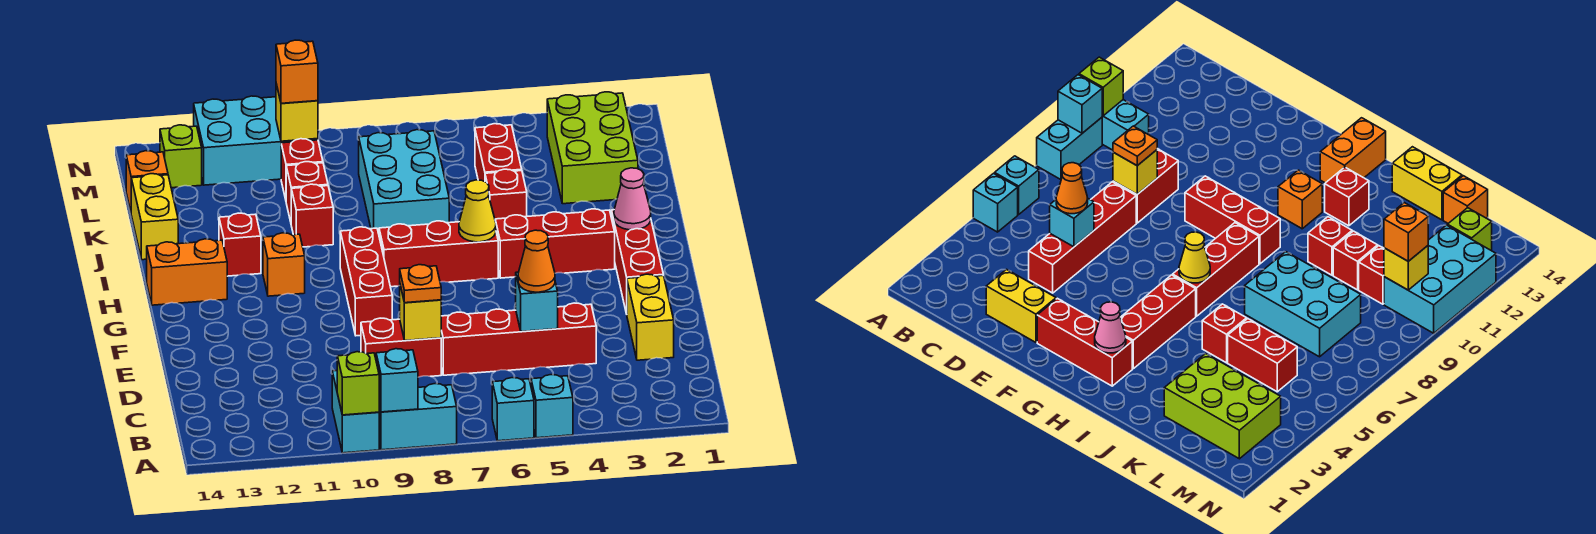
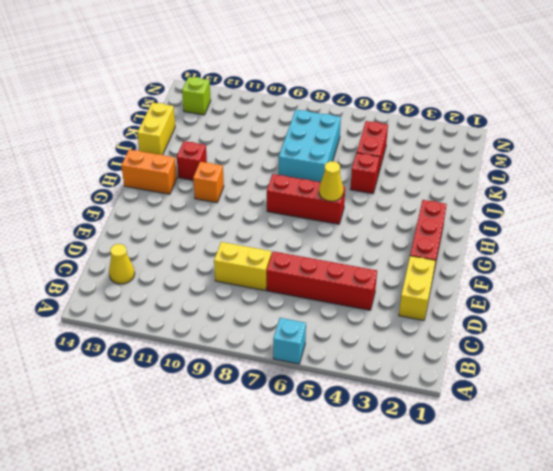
yellow 1x1 cone [109,244,135,284] -> none
yellow 1x2 brick [214,242,271,290] -> red 1x2 brick [361,318,441,377]
none -> cyan 1x1 brick [531,375,573,438]
none -> cyan 1x2 brick [379,384,457,450]
none -> cyan 1x2 brick [332,371,379,453]
none -> red 1x3 brick [340,227,392,336]

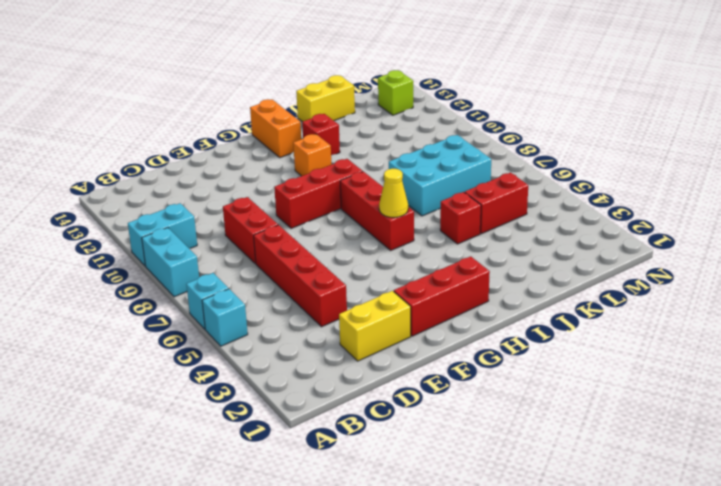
none -> red 1x3 brick [495,209,615,278]
none -> red 1x1 brick [291,184,333,247]
none -> lime 2x3 brick [547,92,638,204]
none -> red 1x1 brick [286,162,328,222]

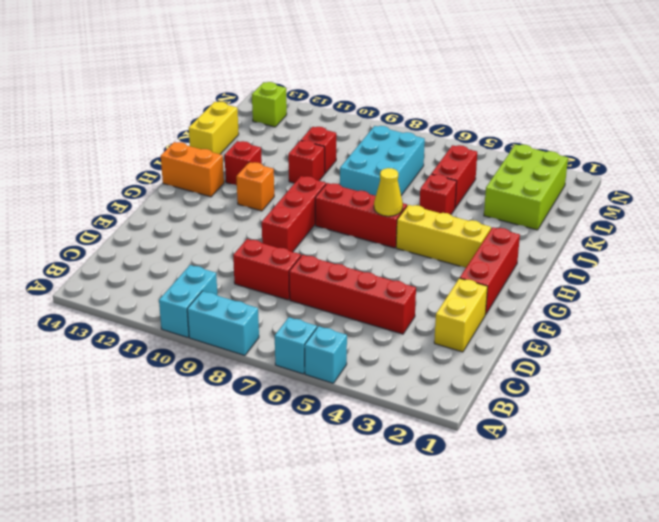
yellow 1x3 brick [396,205,491,268] -> red 1x3 brick [495,209,615,278]
none -> red 1x1 brick [281,139,323,199]
none -> orange 1x1 brick [126,151,168,211]
none -> cyan 2x3 brick [194,96,318,185]
none -> cyan 1x1 brick [376,349,418,412]

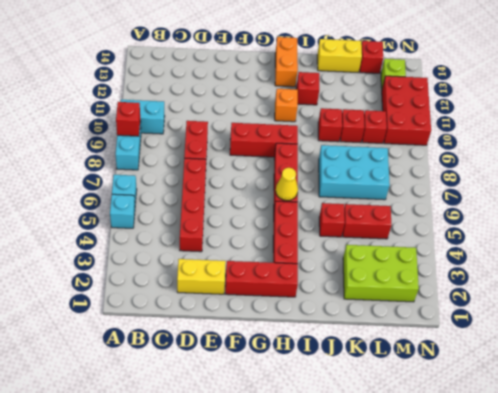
red 1x1 brick [116,102,140,136] -> cyan 1x1 brick [376,349,418,412]
red 1x1 brick [360,41,383,73] -> orange 1x1 brick [126,151,168,211]
red 2x3 brick [382,76,431,145] -> cyan 2x3 brick [194,96,318,185]
none -> lime 1x1 brick [337,352,379,415]
none -> cyan 1x1 brick [516,272,558,331]
none -> yellow 1x1 brick [400,285,441,341]
none -> pink 1x1 cone [614,168,651,230]

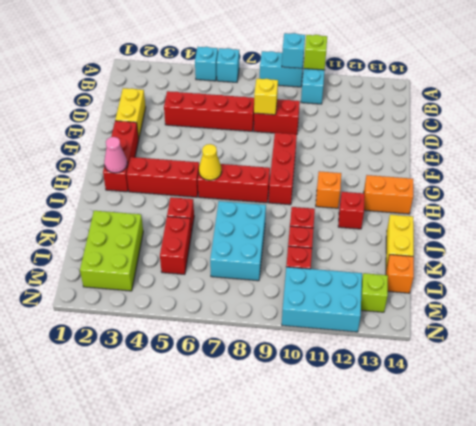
none -> cyan 1x1 brick [516,272,558,331]
none -> yellow 1x1 brick [276,84,318,141]
none -> orange 1x1 cone [518,230,555,292]
none -> orange 1x1 plate [400,265,441,303]

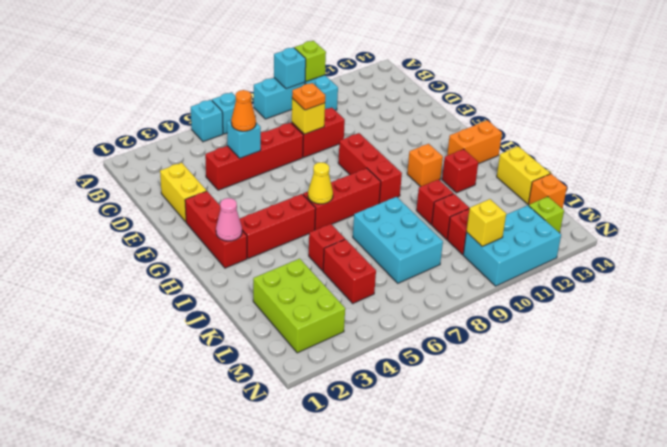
none -> orange 1x1 brick [276,40,318,103]

